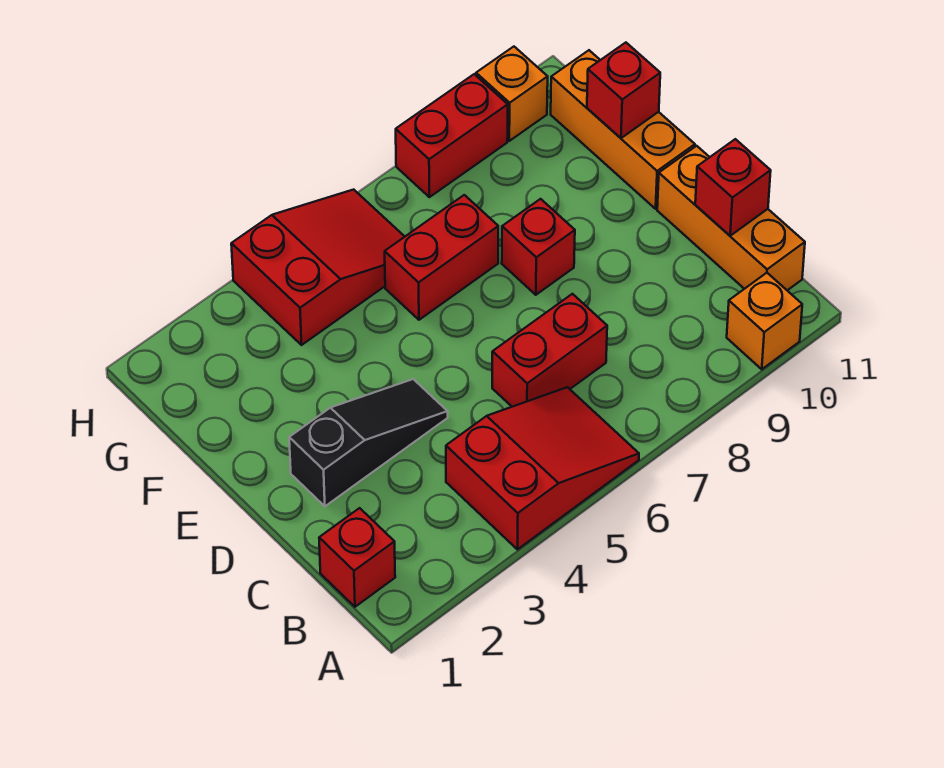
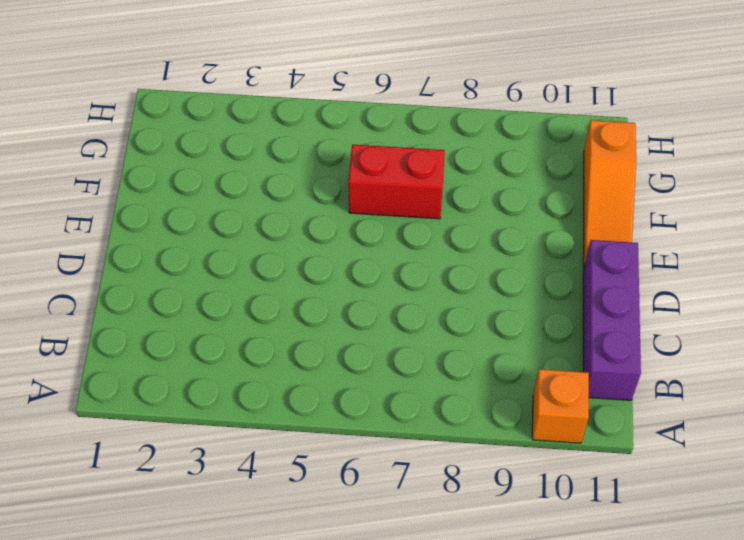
purple 1x3 brick [583,240,641,400] -> orange 1x3 brick [657,146,805,290]
orange 1x3 slope [583,120,636,268] -> orange 1x3 brick [551,50,695,209]
none -> red 2x3 slope [446,387,639,549]
none -> red 1x1 brick [319,508,395,607]
none -> red 1x2 brick [492,294,607,407]

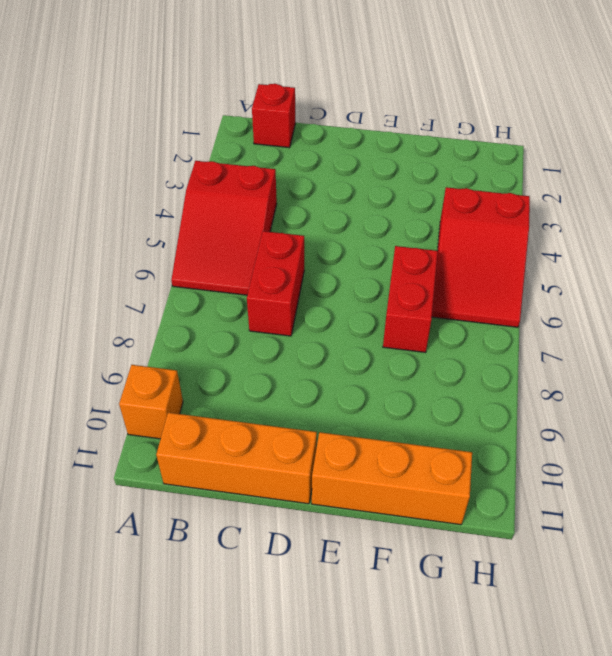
none -> black 1x3 slope [289,379,448,506]
none -> red 1x1 brick [502,199,575,295]
none -> red 1x2 brick [396,74,508,197]

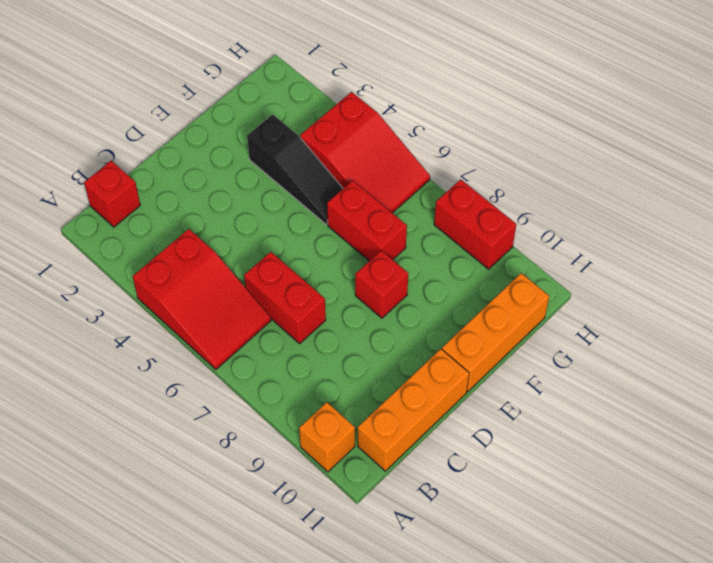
black 1x3 slope [247,114,343,225] -> black 1x3 slope moved to [289,379,448,506]
none -> orange 1x1 brick [476,47,548,141]
none -> red 1x1 brick [695,139,771,236]
none -> red 1x1 brick [587,43,660,138]

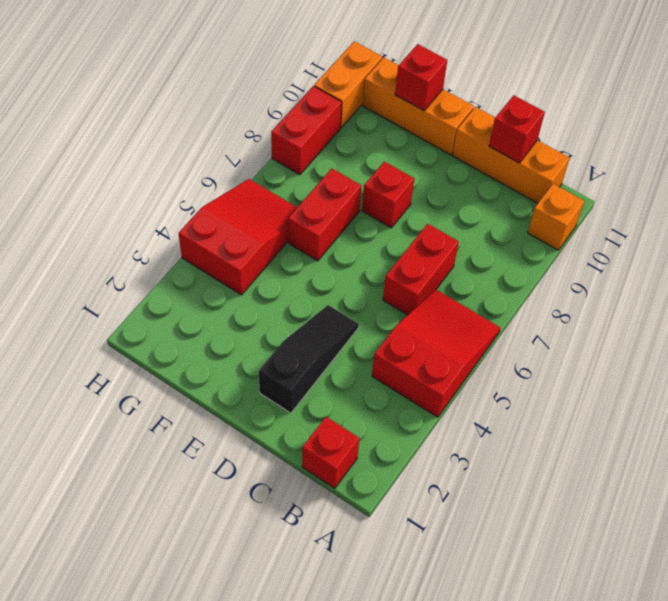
orange 1x2 brick [314,41,382,127] -> orange 1x1 brick [476,47,548,141]

